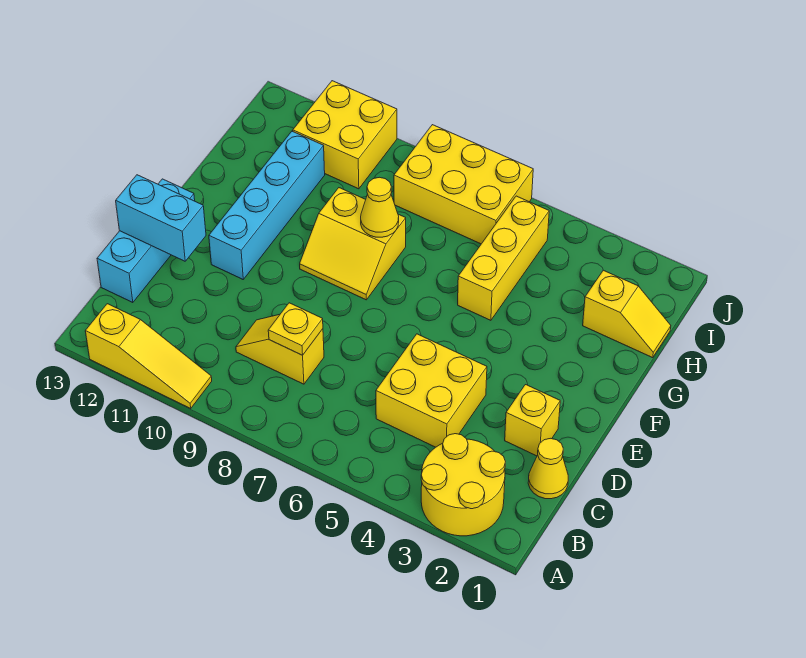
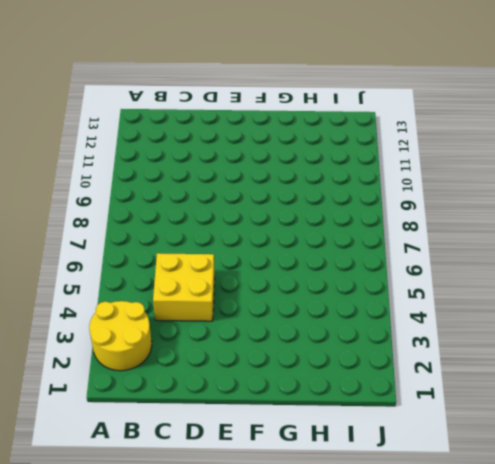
none -> yellow 1x3 slope [85,304,212,408]
none -> yellow 1x1 cone [528,438,568,499]
none -> yellow 1x2 slope [236,314,324,384]

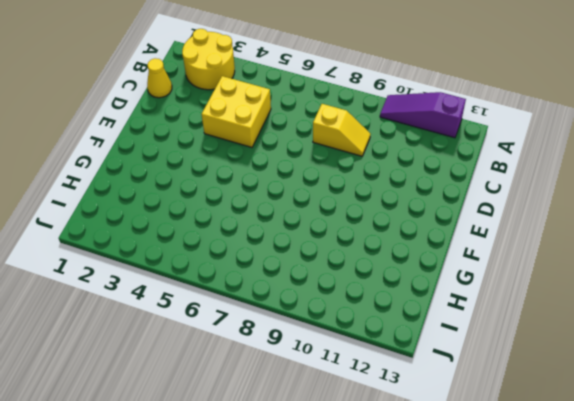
purple 1x3 slope [380,92,466,138] -> yellow 1x3 slope [85,304,212,408]
none -> cyan 1x3 brick [97,179,195,303]
none -> yellow 1x1 brick [505,385,560,456]
none -> cyan 1x4 brick [209,131,325,279]

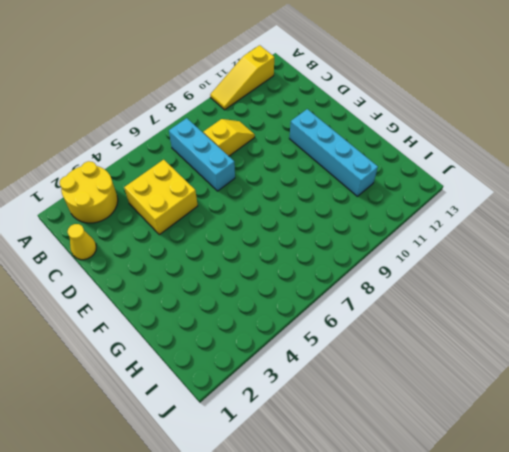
cyan 1x3 brick [169,118,235,191] -> cyan 1x3 brick moved to [97,179,195,303]
none -> yellow 1x1 brick [505,385,560,456]
none -> yellow 2x2 slope [300,188,406,300]
none -> yellow 1x3 brick [458,196,549,320]

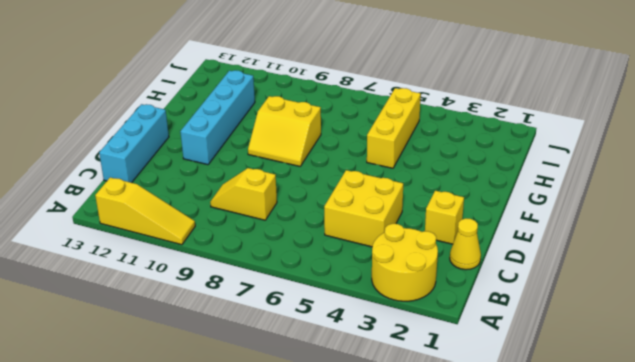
none -> yellow 1x2 slope [583,270,671,358]
none -> yellow 2x3 brick [394,125,533,244]
none -> yellow 2x2 brick [293,81,397,189]

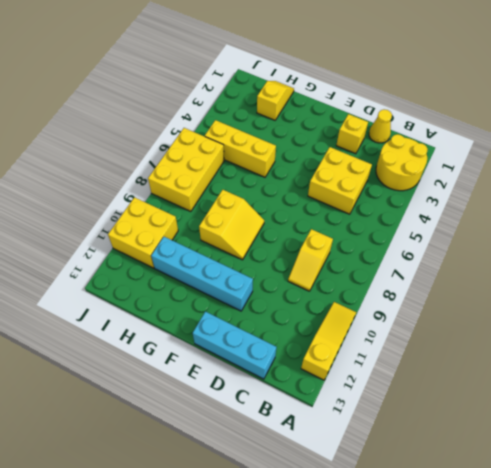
none -> yellow 1x1 plate [268,303,323,355]
none -> cyan 1x2 brick [116,175,206,261]
none -> yellow 1x1 cone [361,177,399,237]

